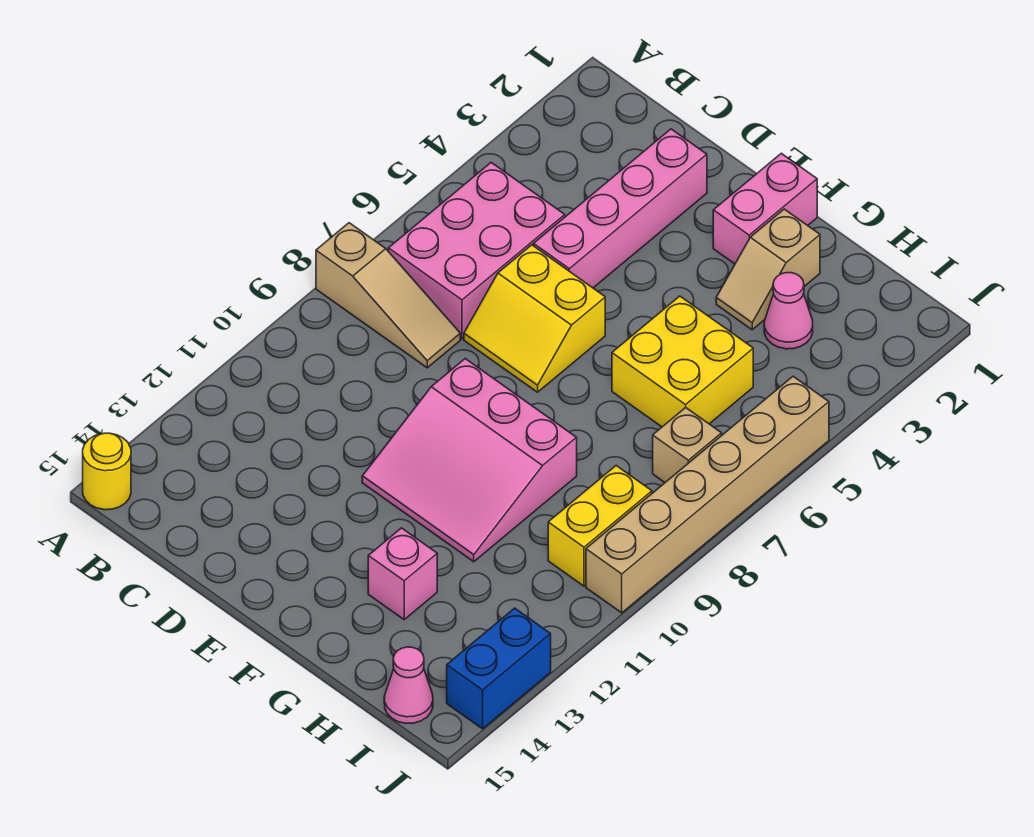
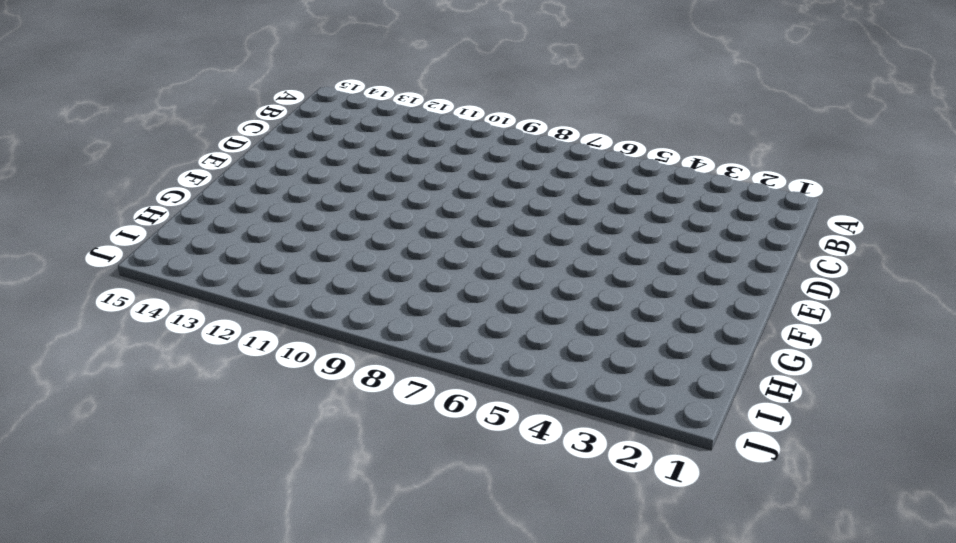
none -> tan 1x3 slope [316,223,460,368]
none -> yellow 1x1 round brick [83,433,131,510]
none -> pink 2x3 brick [388,163,565,339]

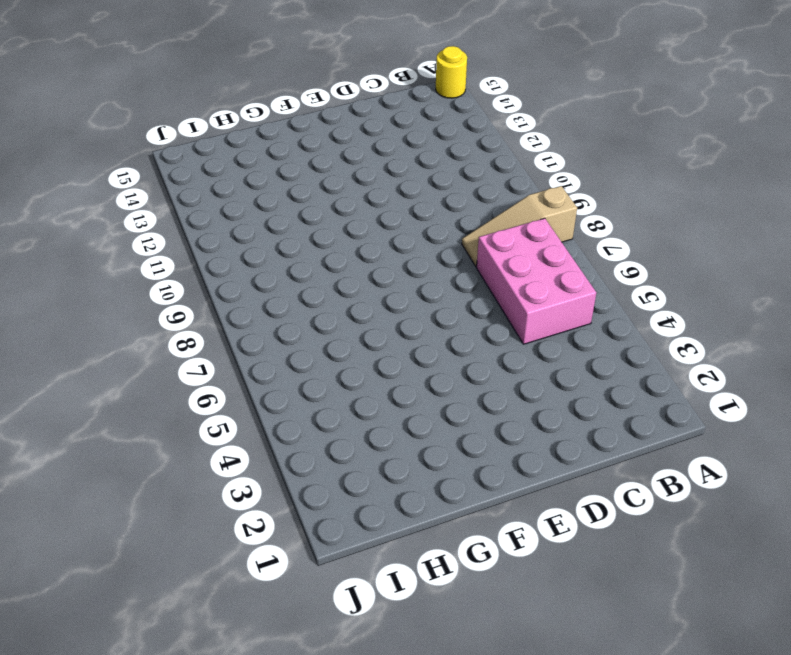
none -> pink 1x4 brick [533,129,707,288]
none -> yellow 2x2 slope [464,245,605,392]
none -> pink 3x3 slope [362,359,577,562]

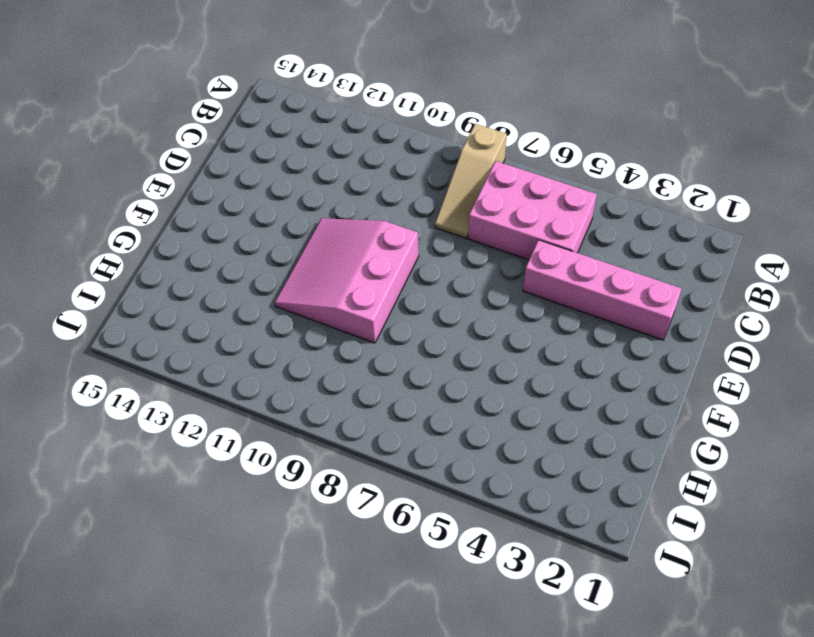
none -> yellow 1x1 round brick [83,433,131,510]
none -> yellow 2x2 slope [464,245,605,392]
none -> pink 1x2 brick [713,153,817,264]

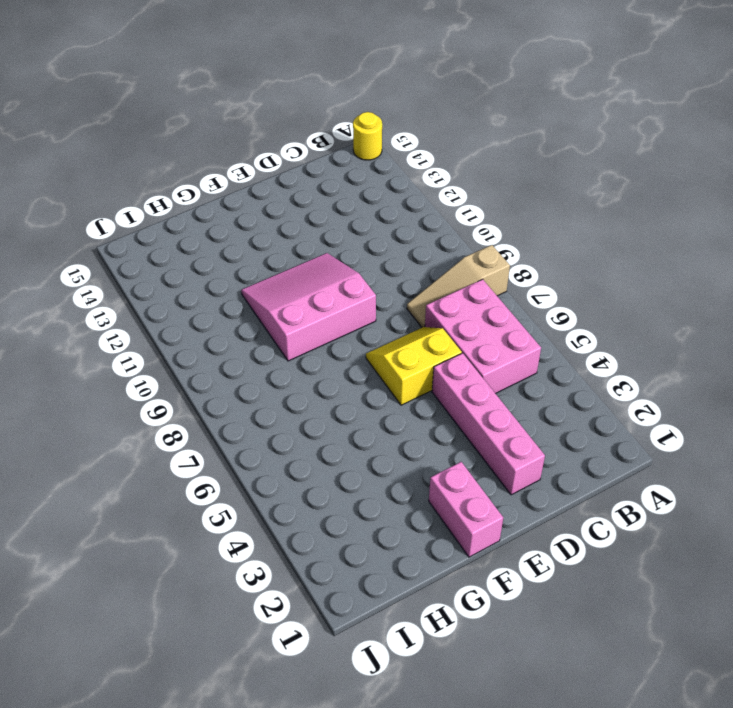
none -> tan 1x2 slope [716,209,820,330]
none -> yellow 2x2 brick [612,296,753,427]
none -> pink 1x1 brick [368,528,437,620]

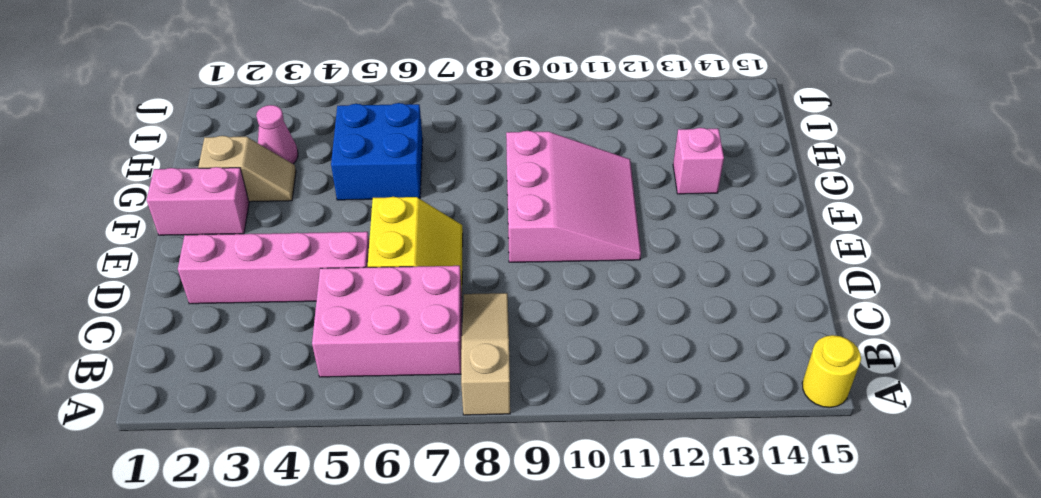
blue 2x2 brick [331,103,423,200] -> yellow 2x2 brick [612,296,753,427]
none -> tan 1x1 brick [653,408,722,482]
none -> yellow 1x2 brick [548,466,652,586]
none -> pink 1x1 cone [384,647,433,723]

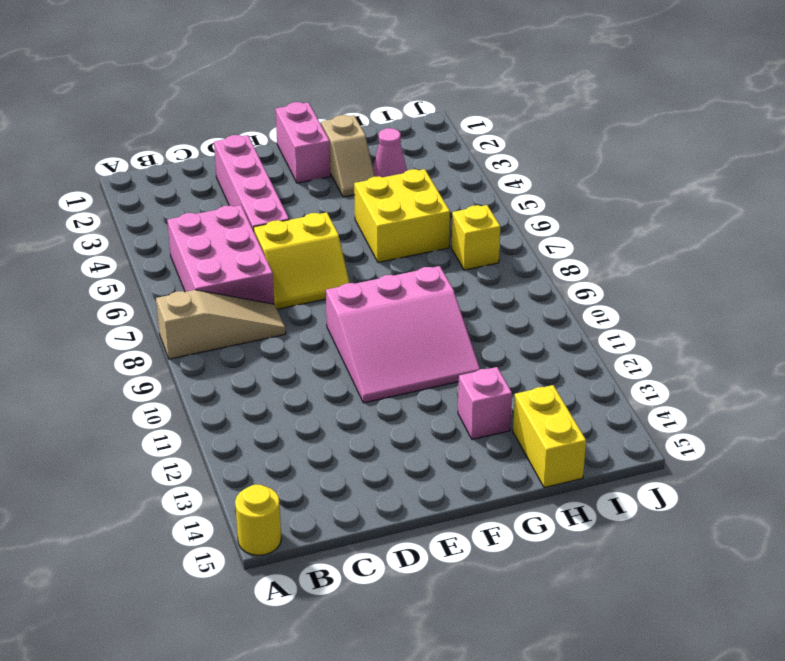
yellow 1x2 brick [513,385,586,488] -> yellow 1x2 brick moved to [548,466,652,586]
yellow 1x1 brick [452,205,500,270] -> tan 1x1 brick [653,408,722,482]
none -> pink 1x1 cone [384,647,433,723]
none -> tan 1x6 brick [586,376,829,613]
none -> blue 1x2 brick [447,608,551,729]

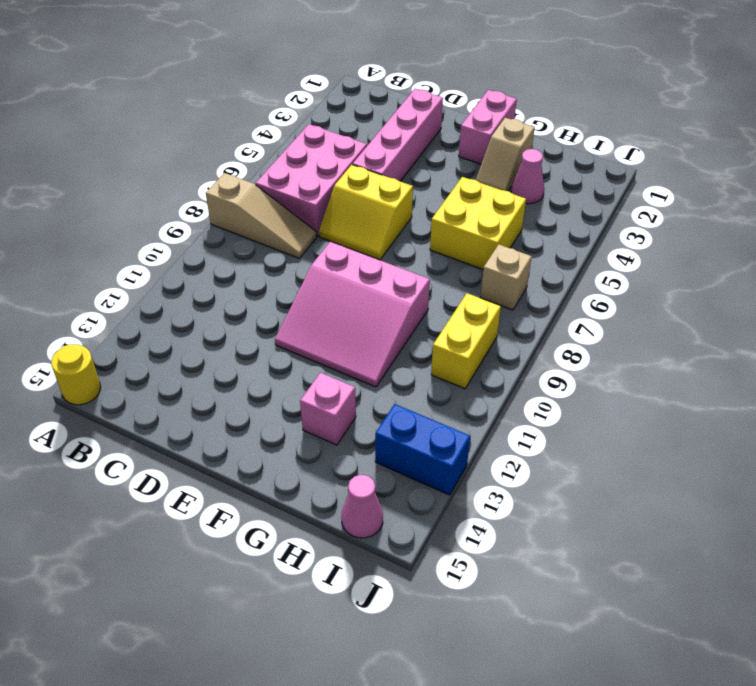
blue 1x2 brick [375,404,470,495] -> blue 1x2 brick turned to [447,608,551,729]
none -> tan 1x6 brick [586,376,829,613]

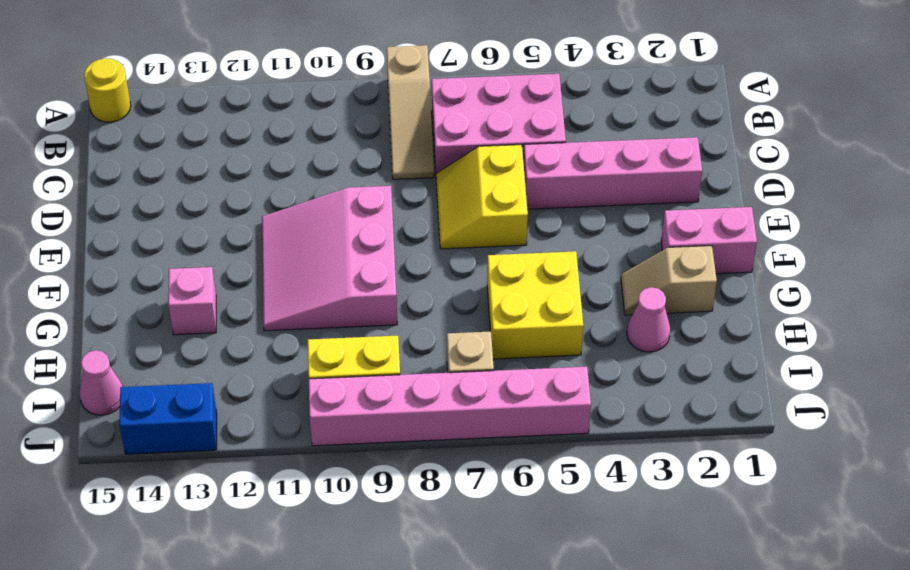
pink 1x6 brick [309,367,591,446] -> tan 1x6 brick [586,376,829,613]

